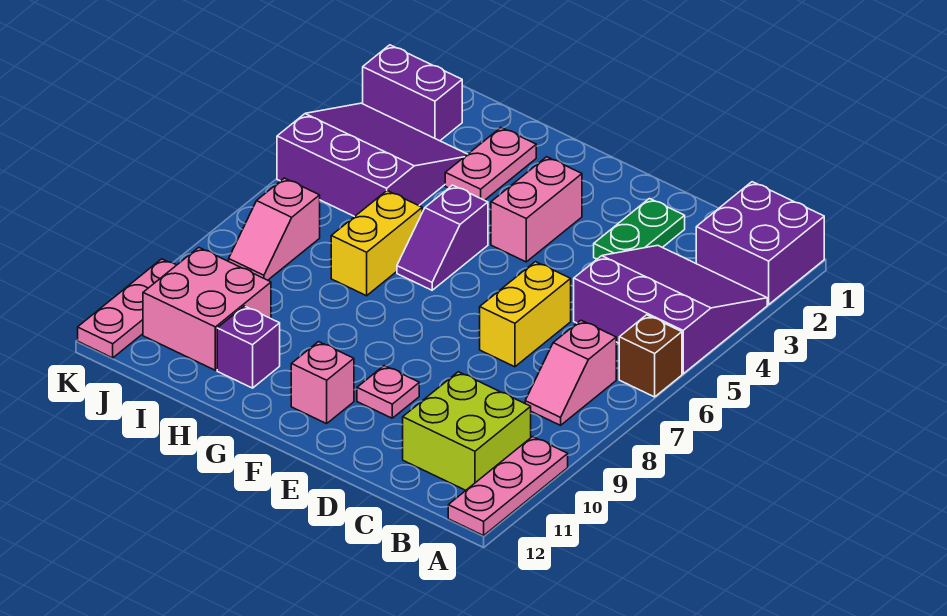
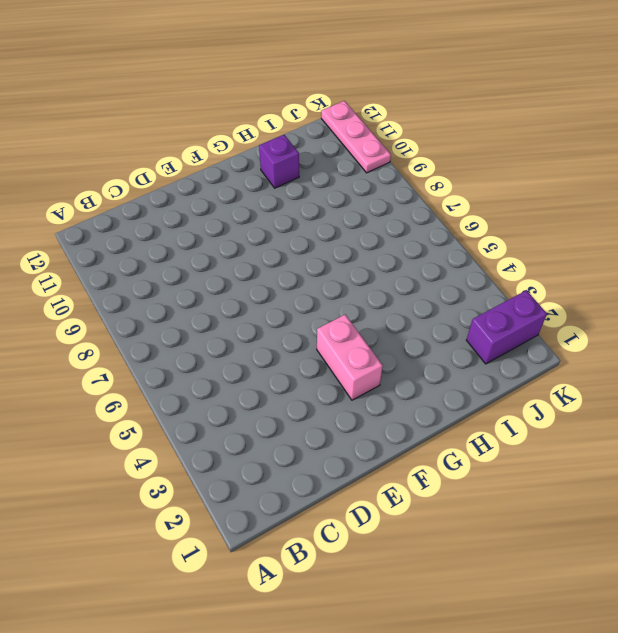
none -> purple 2x2 brick [696,182,824,304]
none -> purple 3x3 slope [574,245,767,374]
none -> brown 1x1 brick [619,315,682,397]

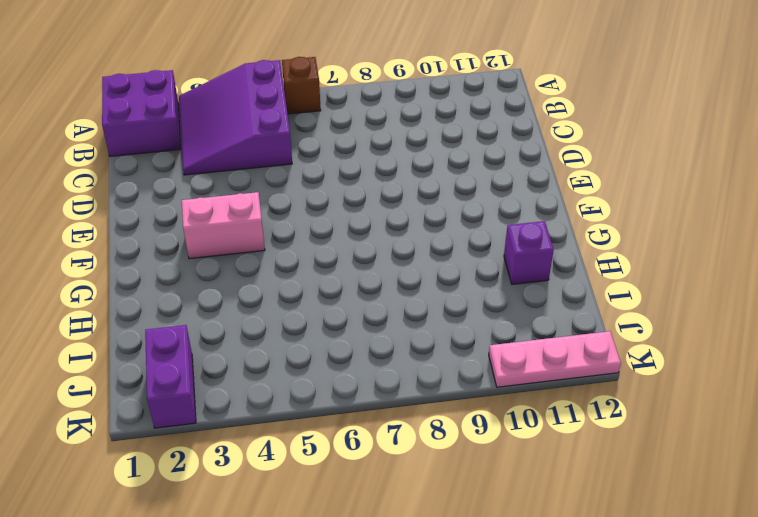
none -> pink 1x3 plate [448,437,568,536]
none -> pink 1x2 slope [525,320,616,425]
none -> lime 2x2 brick [403,372,531,490]

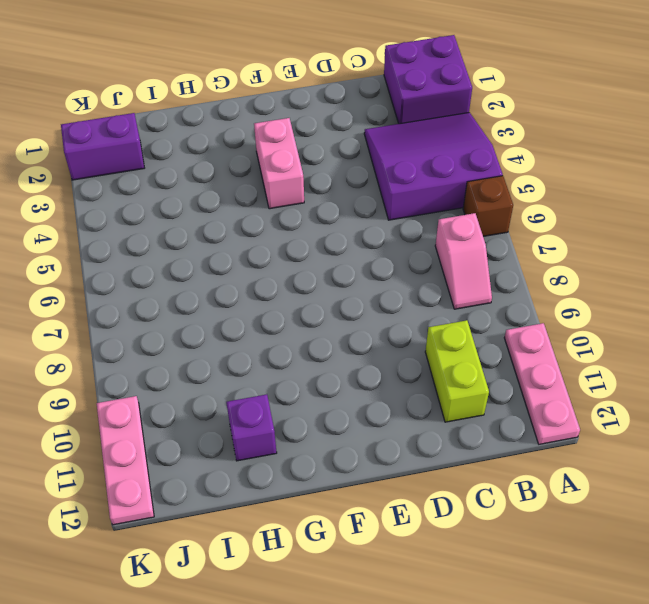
lime 1x2 brick [425,320,489,422] -> lime 2x2 brick [403,372,531,490]
none -> green 1x2 plate [594,199,685,259]
none -> yellow 1x2 brick [480,262,571,367]
none -> pink 1x1 plate [357,366,419,418]

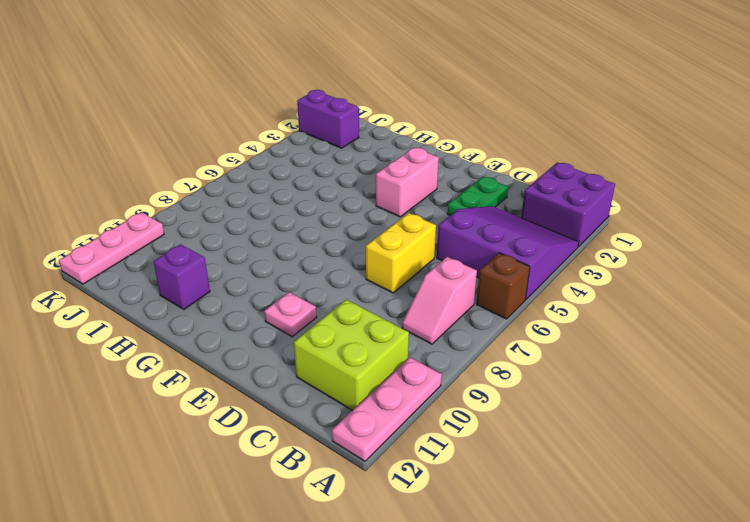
none -> pink 1x1 brick [291,342,354,424]
none -> purple 1x2 slope [397,185,488,290]
none -> pink 1x2 plate [445,128,536,200]

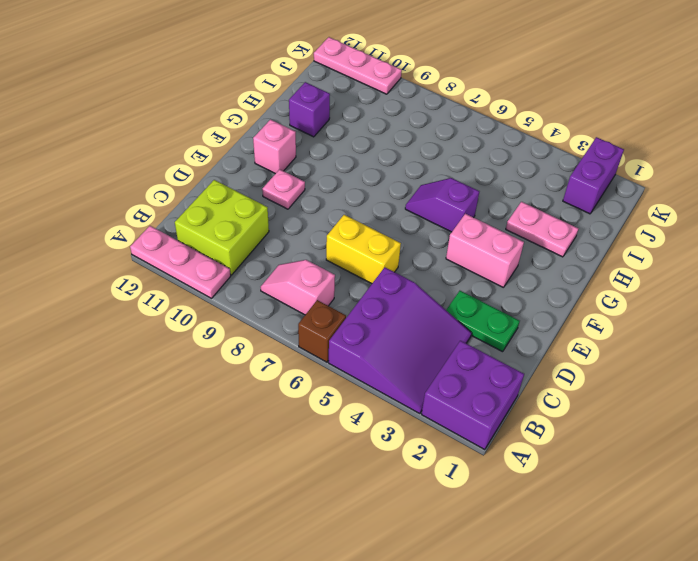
none -> yellow 1x2 brick [331,191,422,296]
none -> purple 3x3 slope [277,103,467,217]
none -> pink 2x2 brick [143,248,271,370]

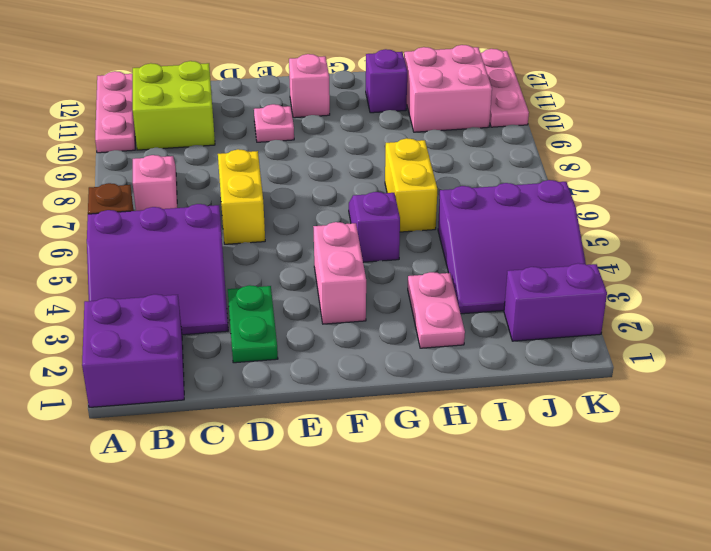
none -> pink 1x2 slope [229,178,320,280]

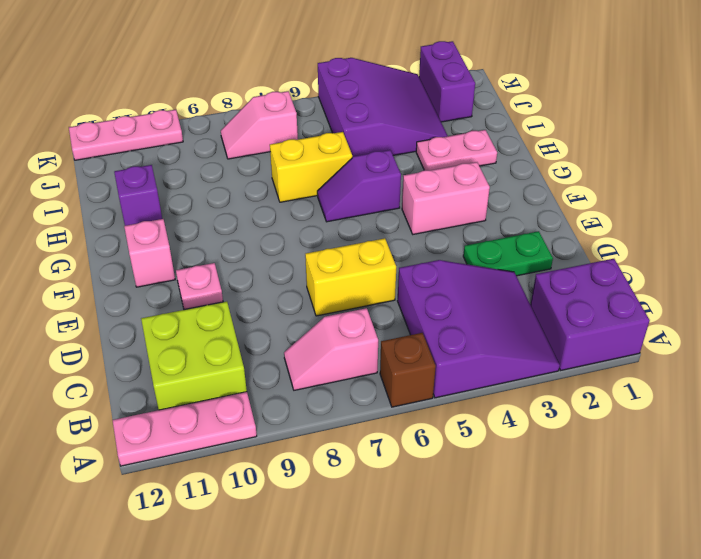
none -> pink 2x2 brick [143,248,271,370]

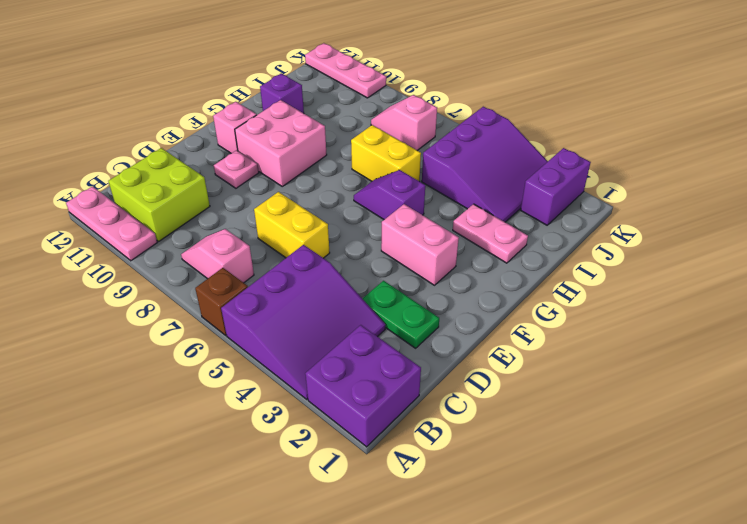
pink 2x2 brick [235,100,327,186] -> pink 2x2 brick moved to [143,248,271,370]

